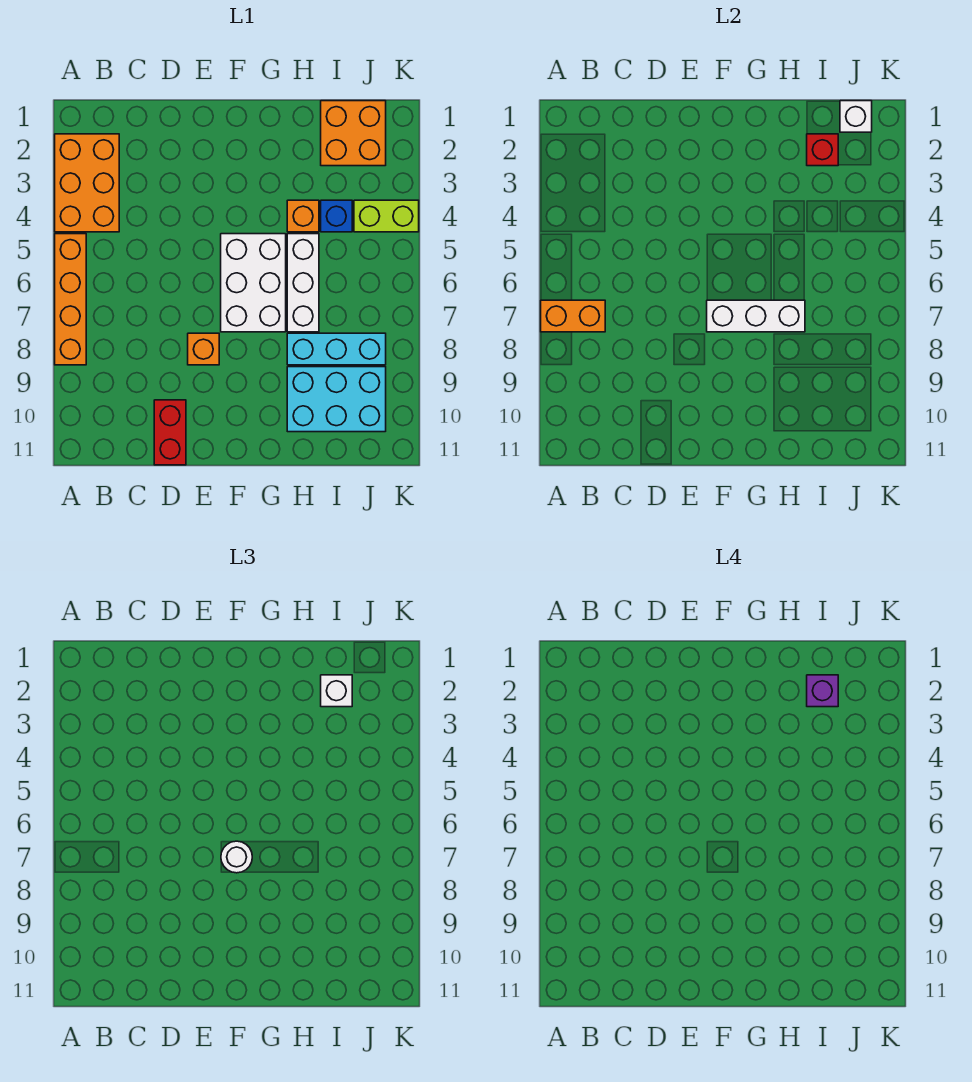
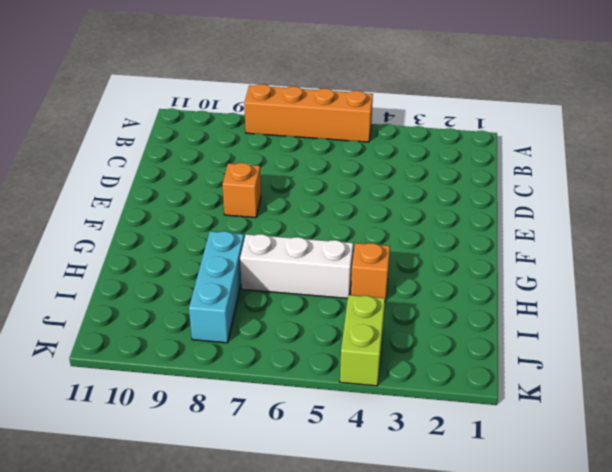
none -> orange 2x3 brick [55,134,119,232]
none -> red 1x2 brick [154,400,186,465]
none -> white 2x3 brick [221,234,286,332]

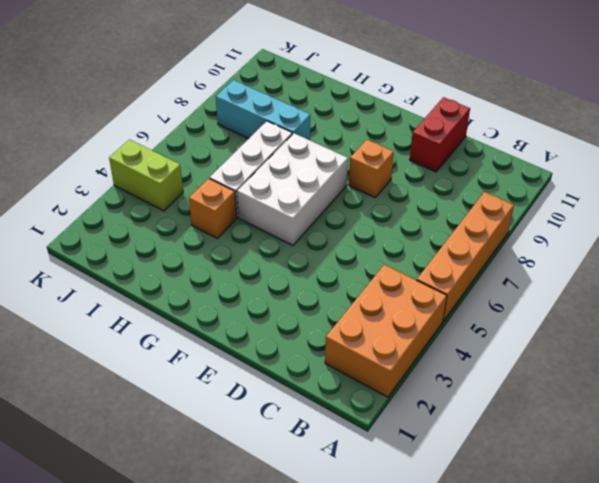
none -> cyan 2x3 brick [287,367,386,432]
none -> orange 2x2 brick [321,101,386,166]
none -> blue 1x1 brick [321,200,352,232]

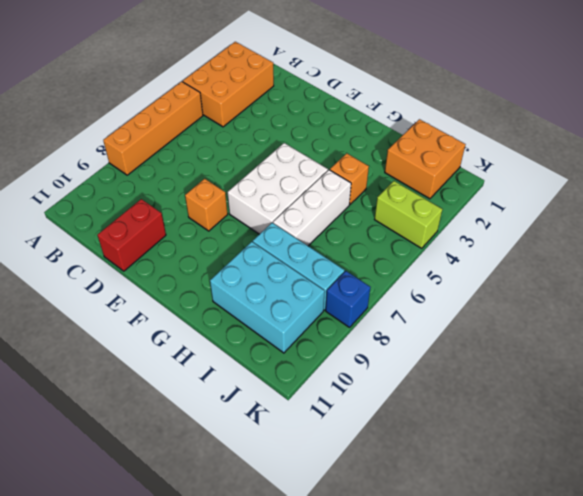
blue 1x1 brick [326,271,371,327] -> blue 1x1 brick moved to [321,200,352,232]
none -> orange 1x2 brick [541,300,605,332]
none -> white 1x3 brick [707,300,805,332]
none -> red 1x1 brick [807,134,838,166]

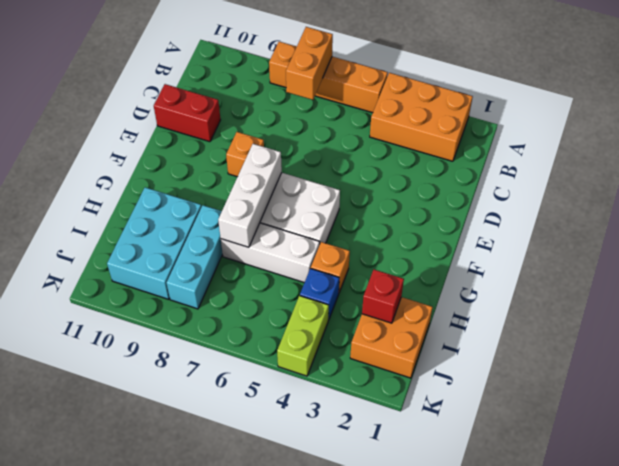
none -> white 1x1 brick [840,101,872,132]
none -> white 1x1 round brick [221,841,252,873]
none -> white 1x1 brick [321,675,352,707]

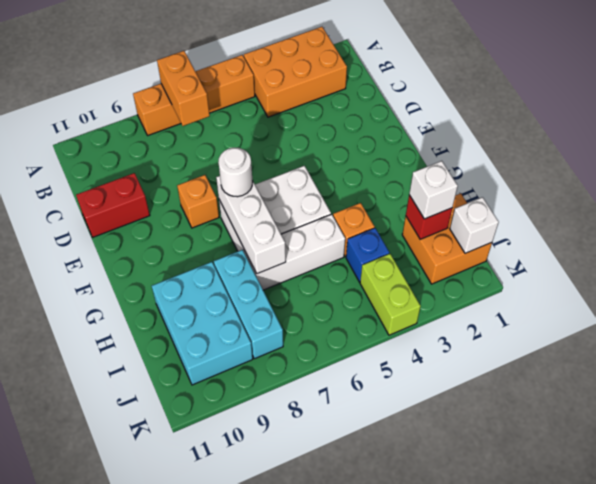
none -> purple 1x1 brick [807,675,838,707]

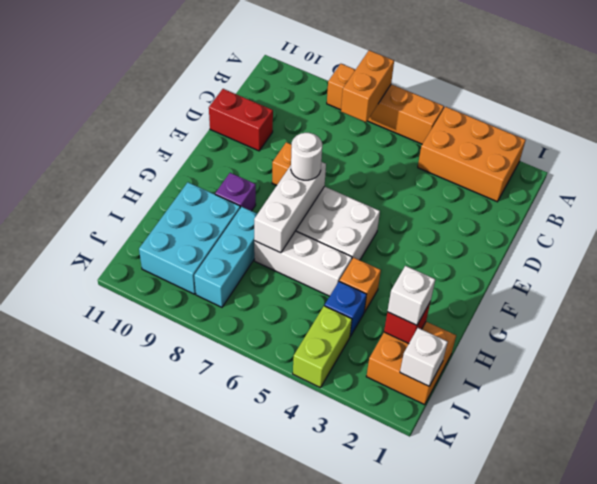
purple 1x1 brick [215,173,256,211] -> purple 1x1 brick moved to [807,675,838,707]

